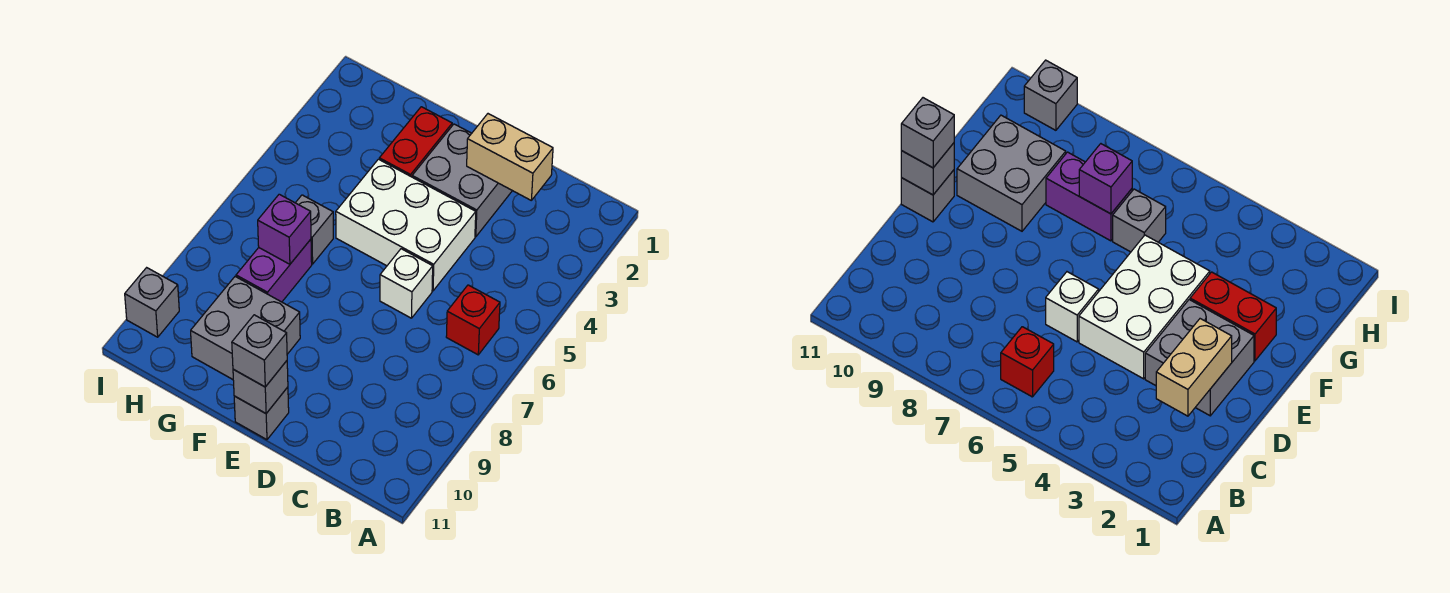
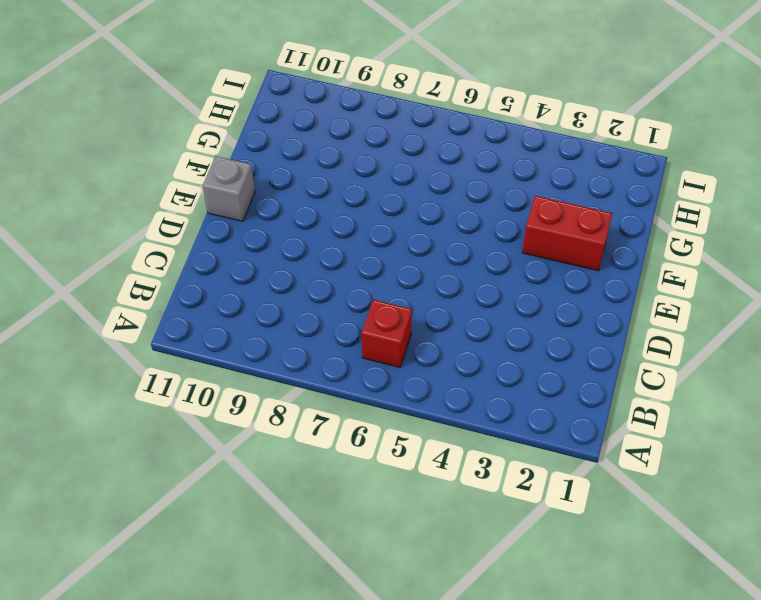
none -> grey 2x2 brick [412,124,512,237]
none -> white 2x3 brick [336,159,476,291]
none -> white 1x1 brick [380,249,433,318]

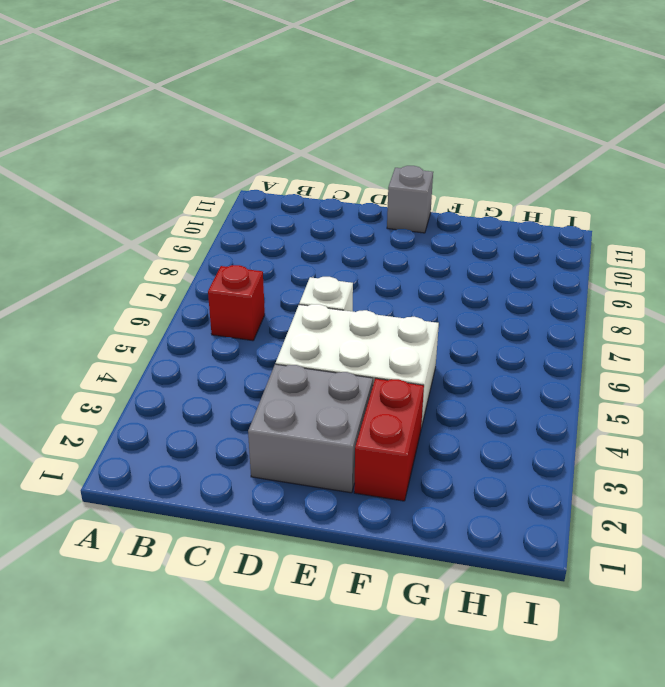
none -> grey 2x2 brick [191,277,300,379]
none -> grey 1x1 brick [296,195,333,264]
none -> purple 1x2 brick [236,239,312,302]

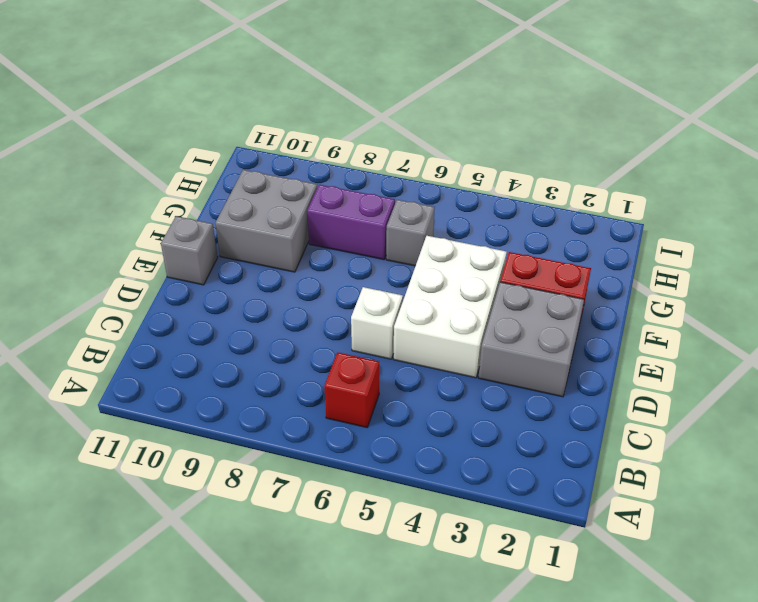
none -> grey 1x1 brick [125,268,179,337]
none -> tan 1x2 brick [467,114,553,200]
none -> grey 1x1 brick [233,361,288,413]

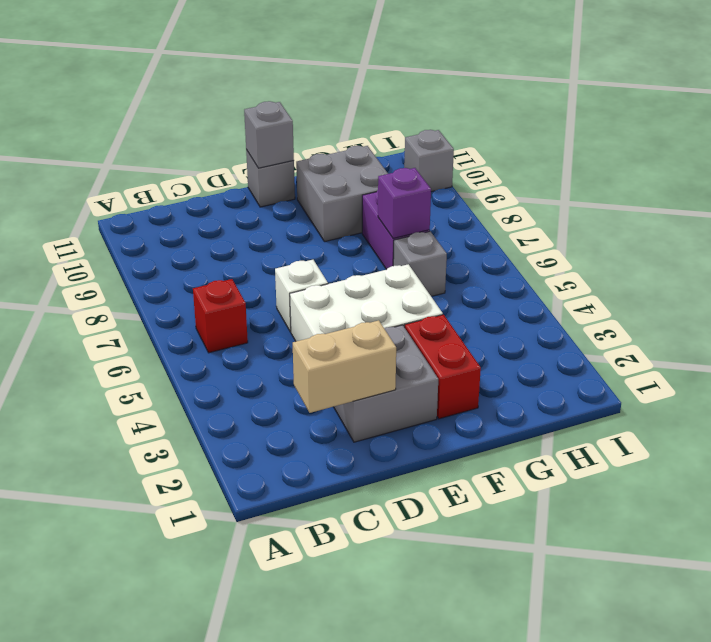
none -> grey 1x1 brick [232,315,287,387]

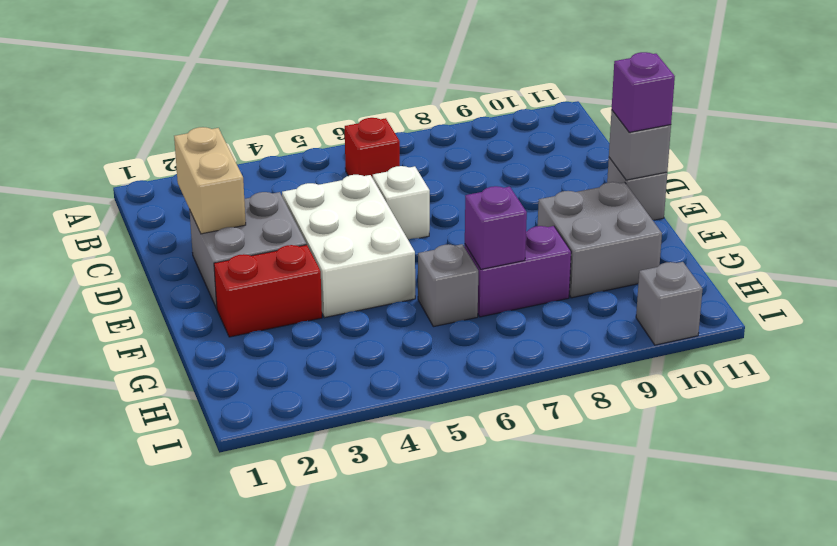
purple 1x1 brick [612,52,675,132] -> grey 1x1 brick [232,315,287,387]

